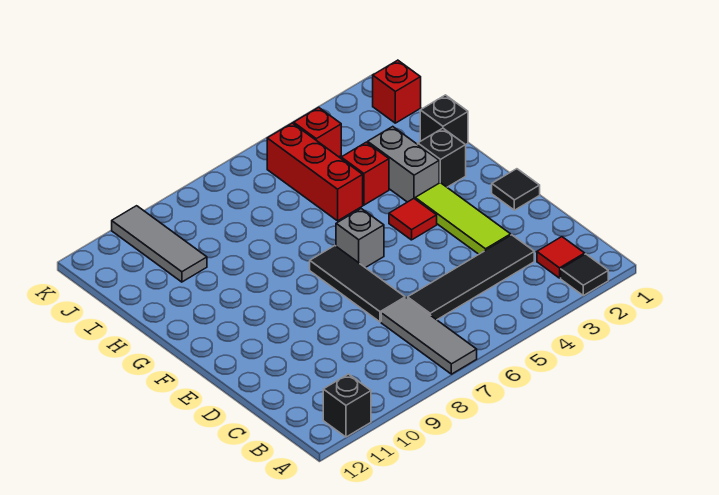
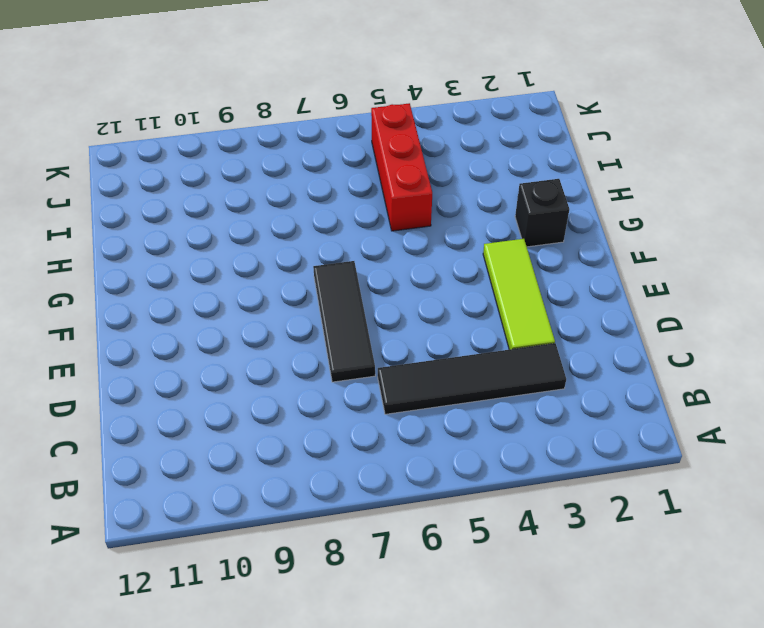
none -> black 1x1 tile [561,254,608,296]
none -> grey 1x3 tile [381,298,477,374]
none -> black 1x1 brick [323,374,371,437]

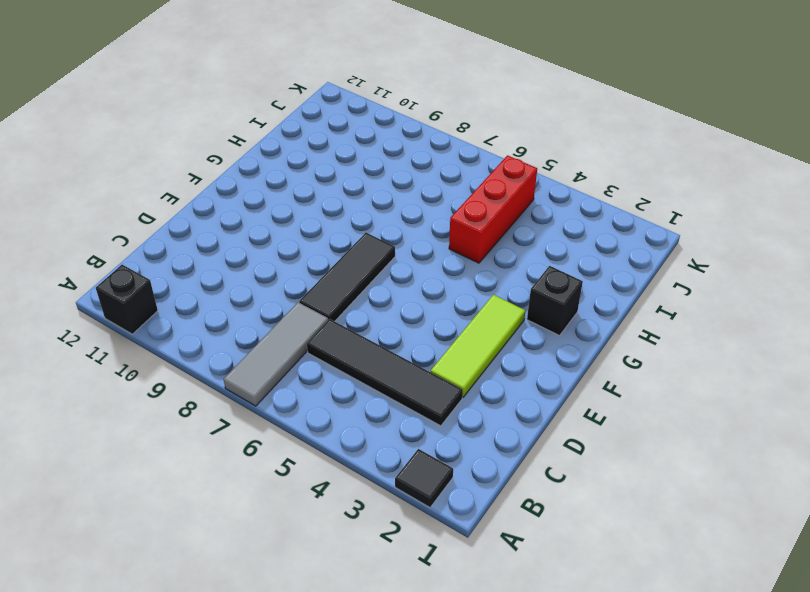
none -> red 1x1 tile [537,237,585,278]
none -> black 1x1 tile [492,169,540,210]
none -> red 1x1 tile [389,199,437,240]

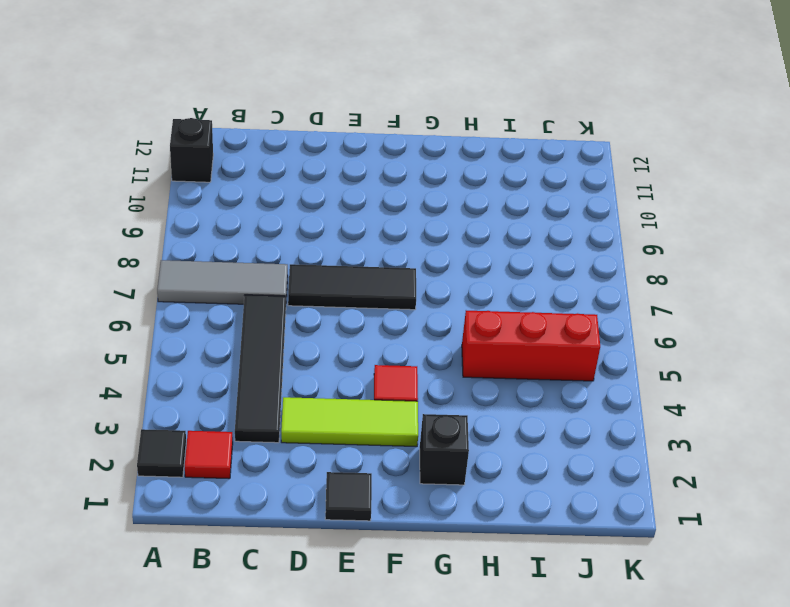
none -> grey 1x1 brick [336,209,384,268]
none -> grey 1x2 brick [368,127,439,202]
none -> black 1x1 brick [420,95,468,145]

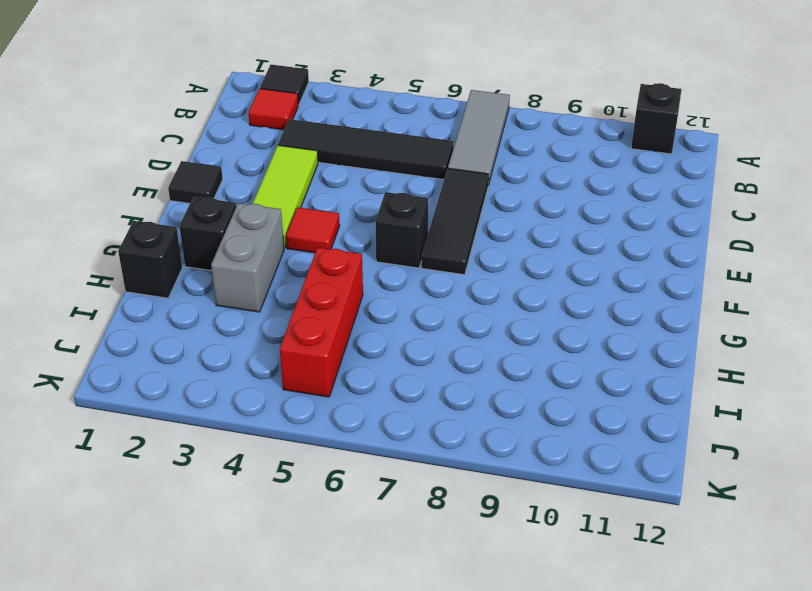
black 1x1 brick [375,192,429,268] -> grey 1x1 brick [336,209,384,268]
none -> red 1x1 brick [341,142,389,205]
none -> grey 1x3 tile [112,206,207,282]
none -> red 1x1 brick [373,60,421,123]

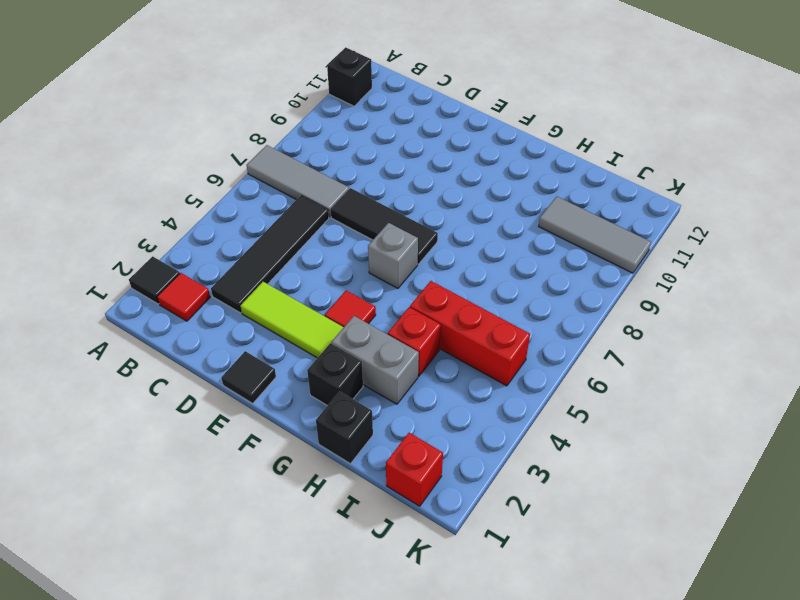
none -> red 1x1 brick [294,107,341,157]

